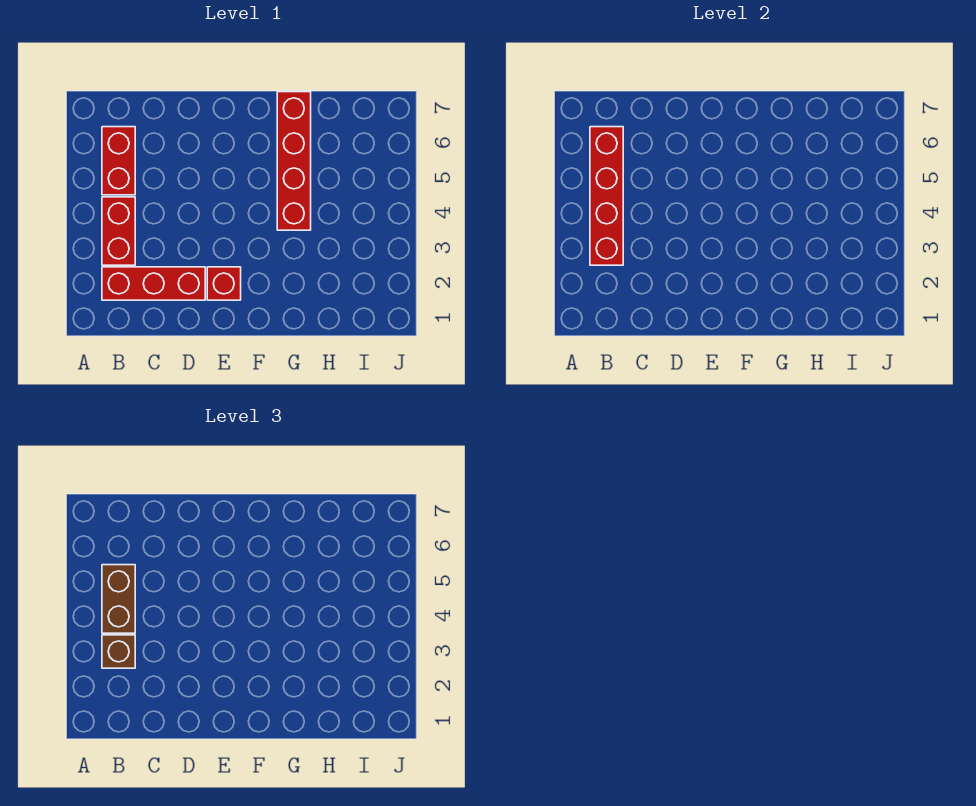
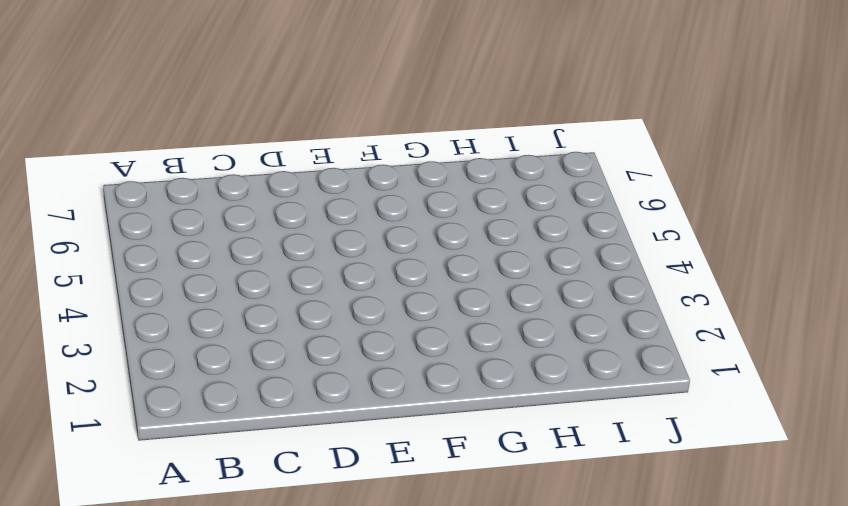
none -> red 1x3 brick [102,267,205,300]
none -> red 1x2 brick [102,197,135,265]

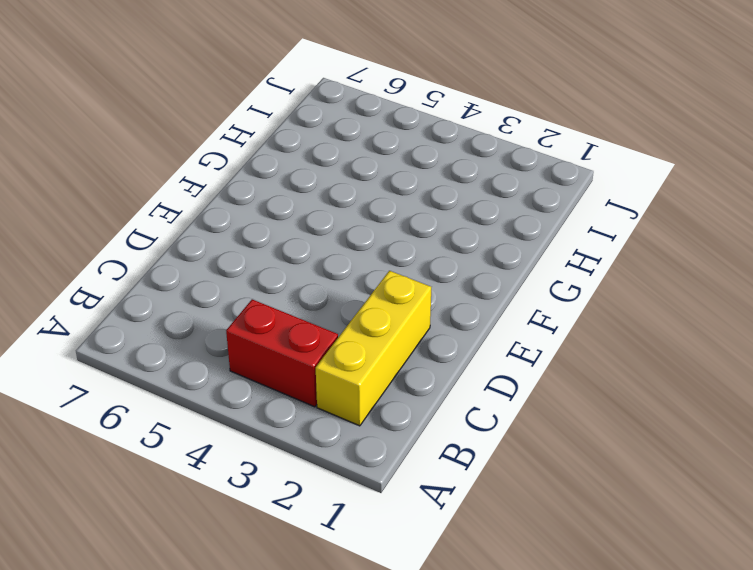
yellow 1x3 brick [316,271,431,426] -> red 1x3 brick [102,267,205,300]
none -> red 1x2 brick [102,127,135,195]
none -> red 1x1 brick [207,267,241,300]

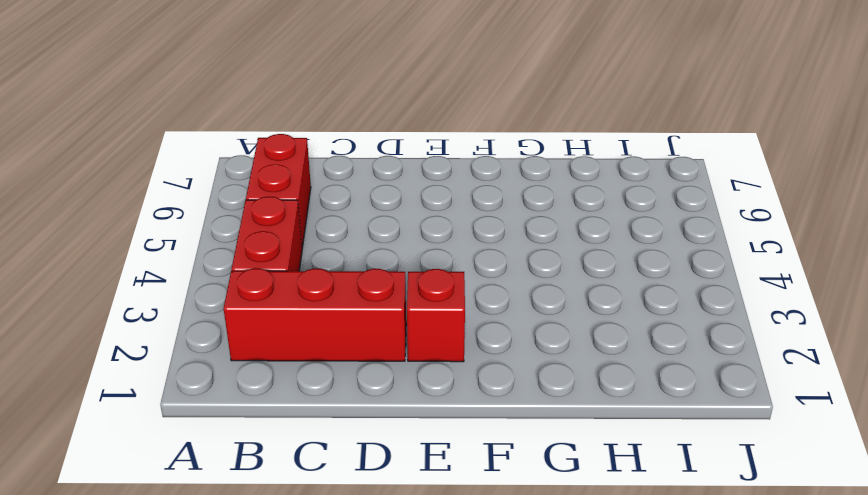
none -> red 1x4 brick [277,92,311,230]
none -> red 1x4 brick [590,127,623,265]

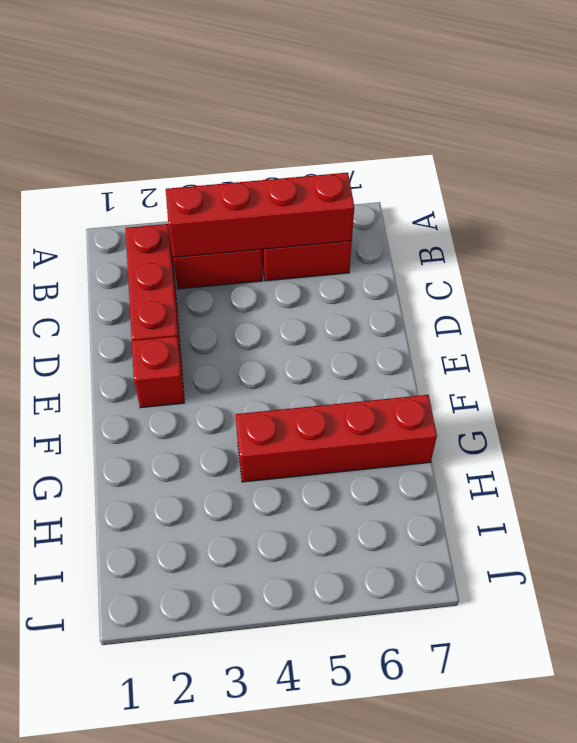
none -> brown 1x1 brick [102,635,135,668]
none -> brown 1x2 brick [102,565,135,633]

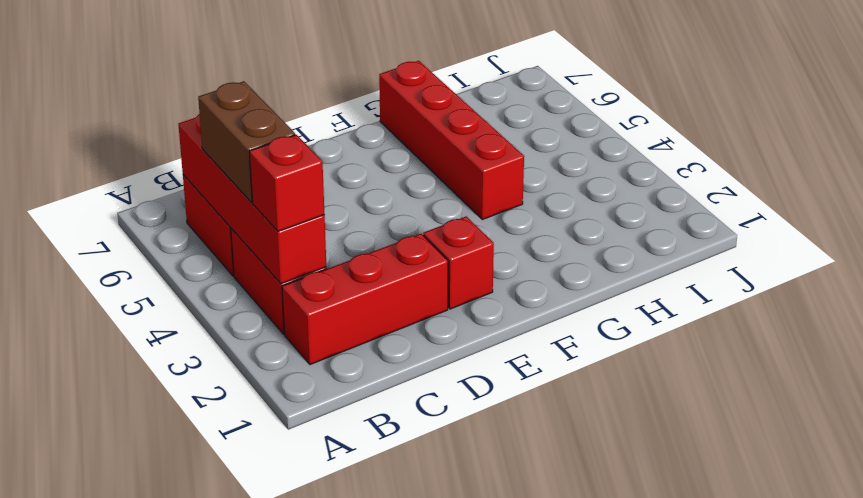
red 1x1 brick [249,135,325,231] -> brown 1x1 brick [102,635,135,668]

